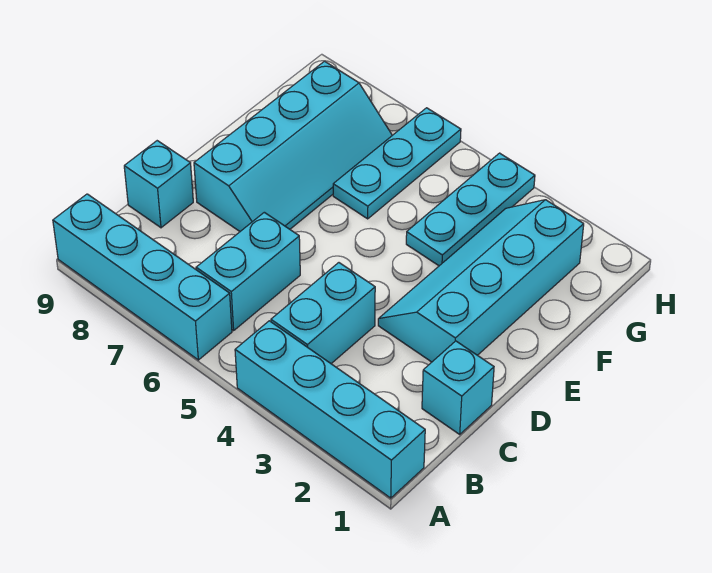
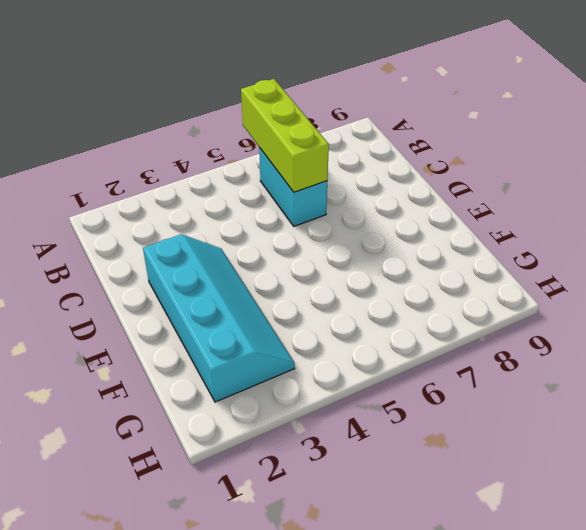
lime 1x3 brick [241,79,329,192] -> none
none -> cyan 1x4 brick [235,321,425,498]
none -> cyan 1x4 brick [53,194,232,360]

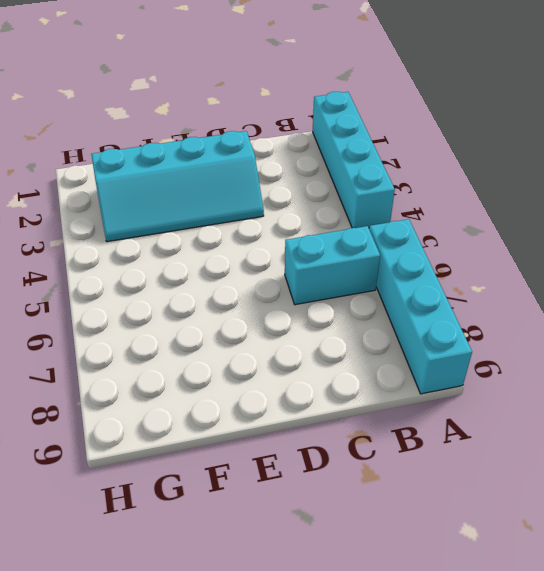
none -> cyan 1x2 brick [271,263,375,364]
none -> cyan 1x1 brick [422,341,494,434]

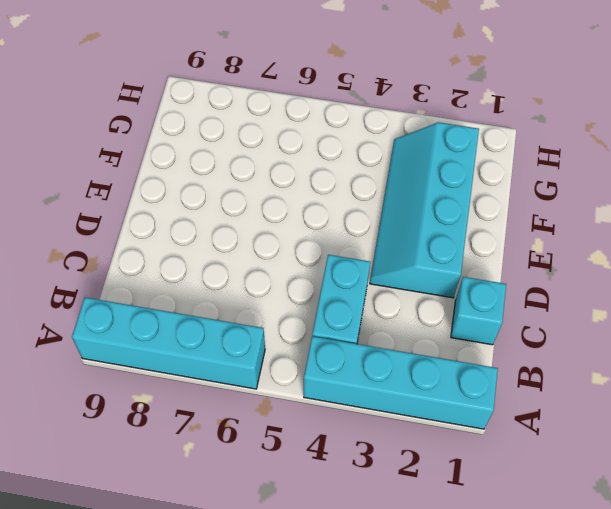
none -> cyan 1x2 brick [196,212,300,331]
none -> cyan 1x1 brick [124,141,193,228]

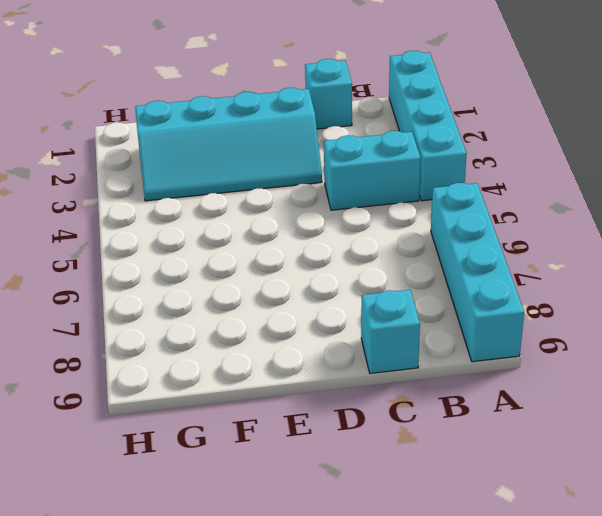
none -> cyan 1x2 brick [196,212,300,331]
none -> cyan 2x4 slope [194,61,392,231]

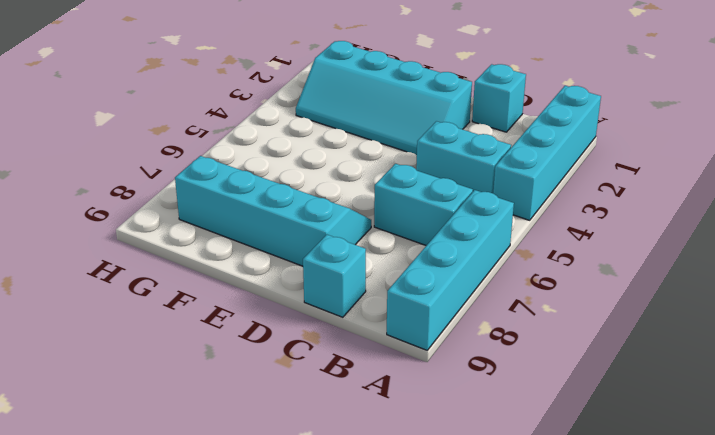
none -> cyan 1x3 plate [406,153,535,266]
none -> cyan 1x3 plate [333,108,461,219]

